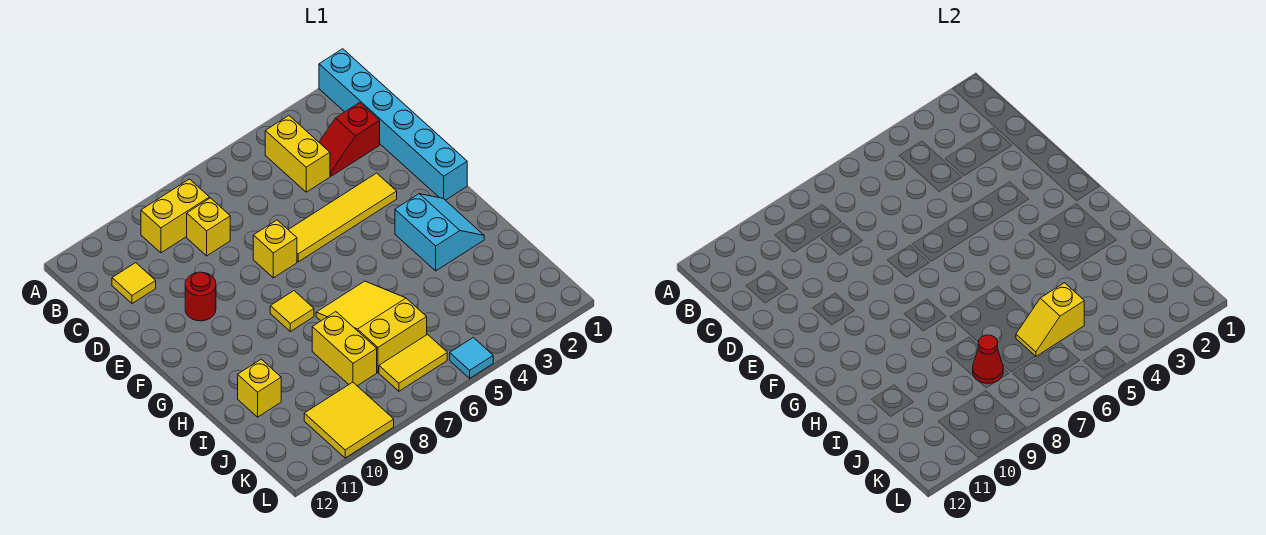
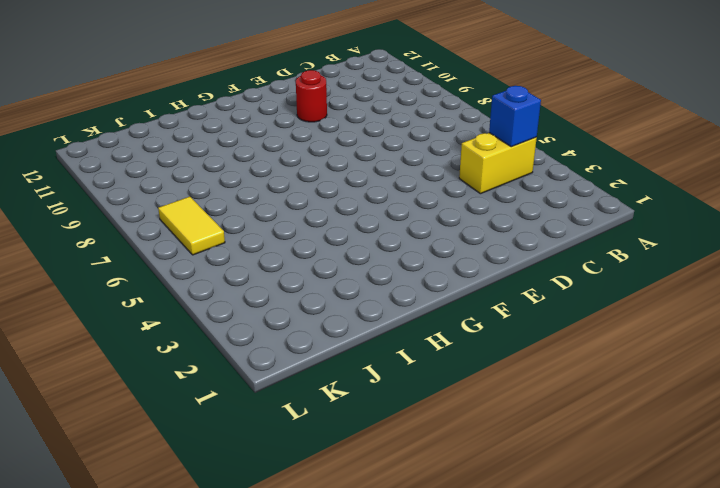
blue 1x1 brick [489,86,541,147] -> none
none -> cyan 1x6 brick [319,49,467,200]
none -> yellow 1x2 brick [141,179,209,253]
none -> red 1x2 slope [319,103,380,176]

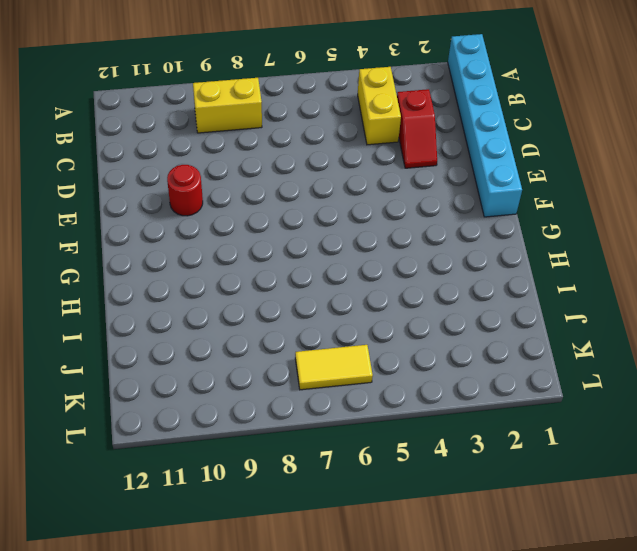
red 1x2 slope [397,89,437,168] -> red 1x2 slope turned to [319,103,380,176]
none -> yellow 1x1 brick [187,198,230,256]
none -> yellow 1x1 tile [112,263,156,304]
none -> yellow 1x4 tile [288,173,397,262]

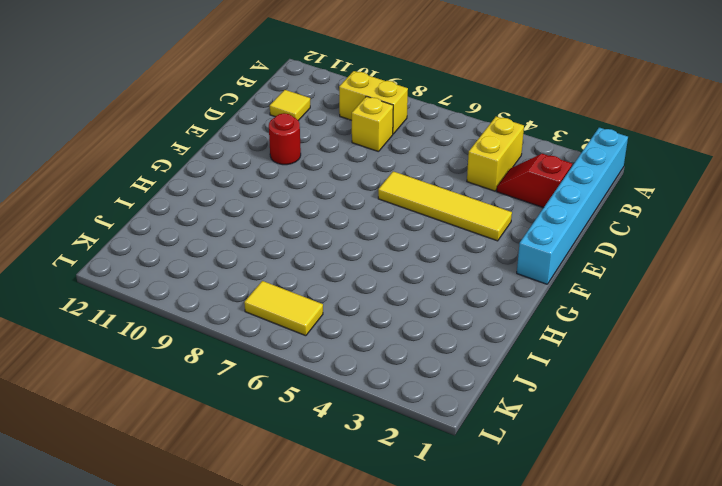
none -> yellow 1x1 brick [253,220,297,278]
none -> cyan 2x2 slope [395,194,484,271]
none -> yellow 1x1 tile [270,291,314,331]

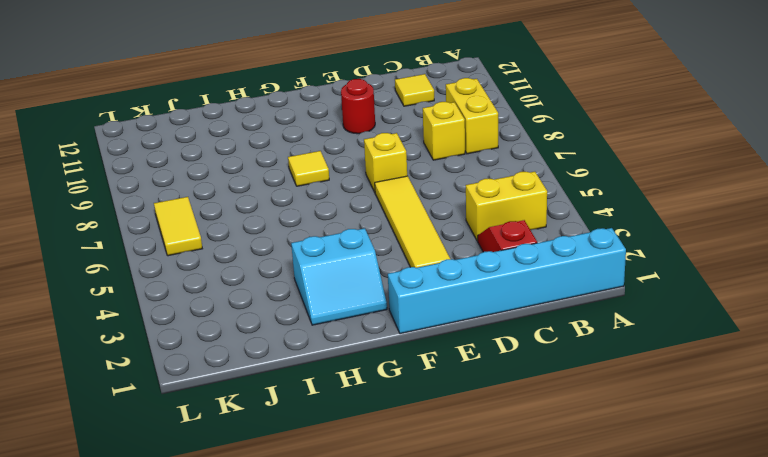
none -> yellow 2x3 slope [316,281,427,372]
none -> yellow 1x2 brick [312,312,377,386]
none -> yellow 1x1 brick [238,359,281,417]

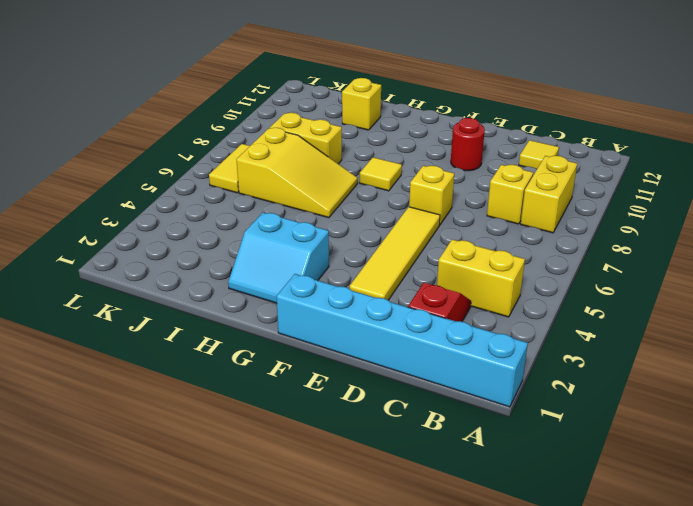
none -> yellow 2x2 tile [304,382,394,458]
none -> cyan 1x1 tile [450,337,493,378]
none -> yellow 1x2 slope [1016,283,1084,356]

